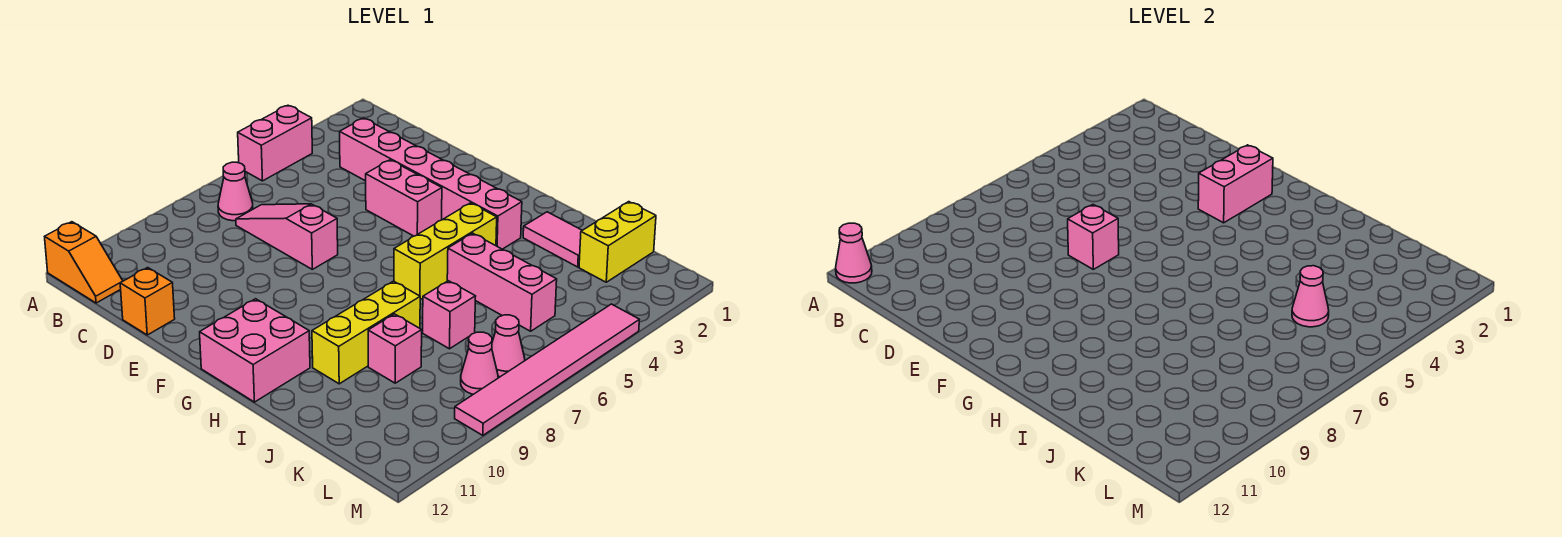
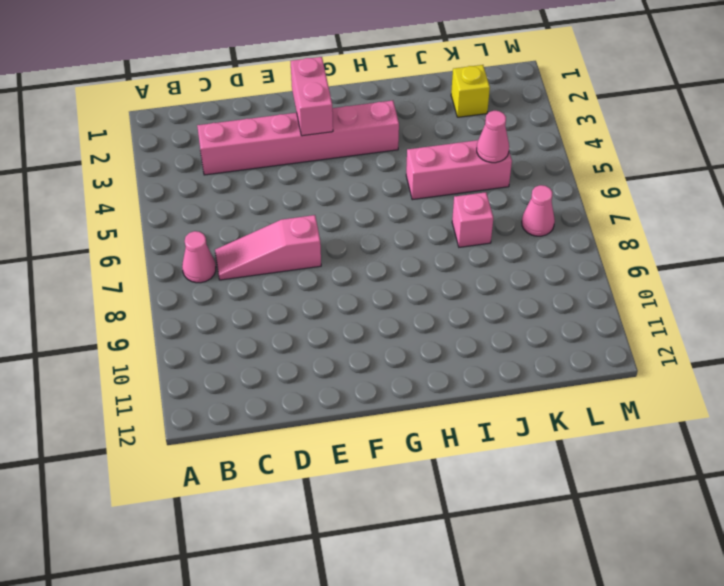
yellow 1x1 brick [451,65,490,117] -> yellow 1x2 brick [579,202,656,282]
none -> pink 1x2 brick [238,105,312,181]
none -> orange 1x2 slope [45,222,123,303]
none -> orange 1x1 brick [120,268,175,335]

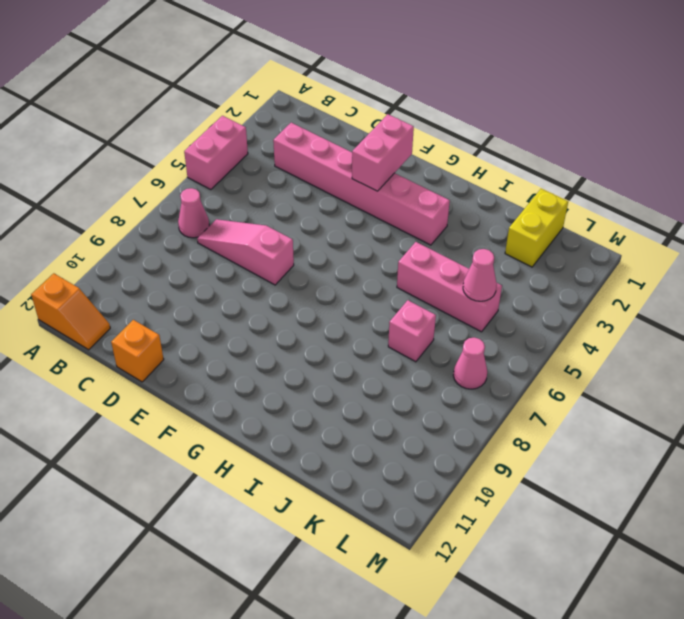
none -> pink 1x2 brick [366,160,442,236]
none -> pink 2x2 brick [200,299,310,402]
none -> yellow 1x3 brick [394,203,497,300]

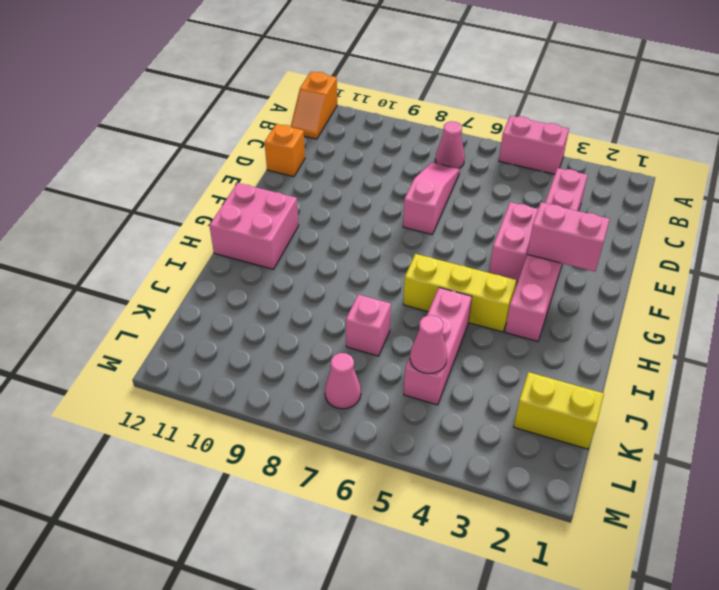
none -> pink 1x2 tile [523,212,582,267]
none -> yellow 1x3 brick [312,281,420,384]
none -> pink 1x1 brick [368,314,422,383]

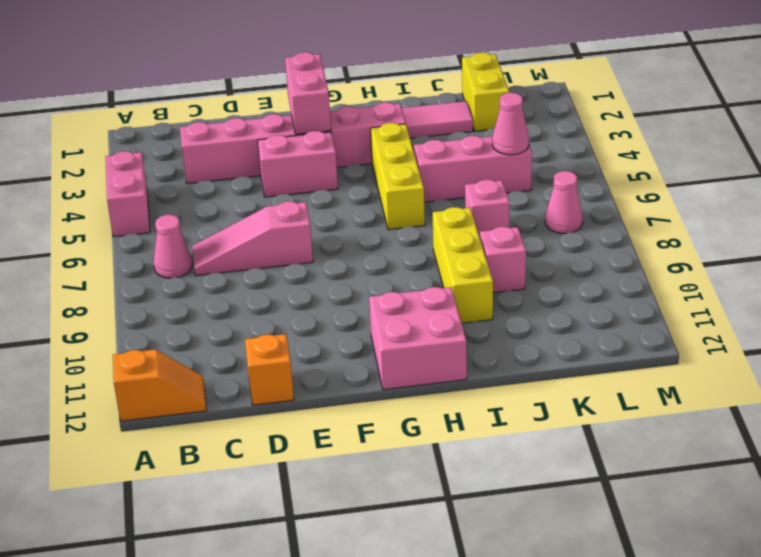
none -> pink 1x1 cone [461,332,498,394]
none -> pink 1x6 tile [455,304,639,435]
none -> pink 1x1 cone [836,223,872,283]

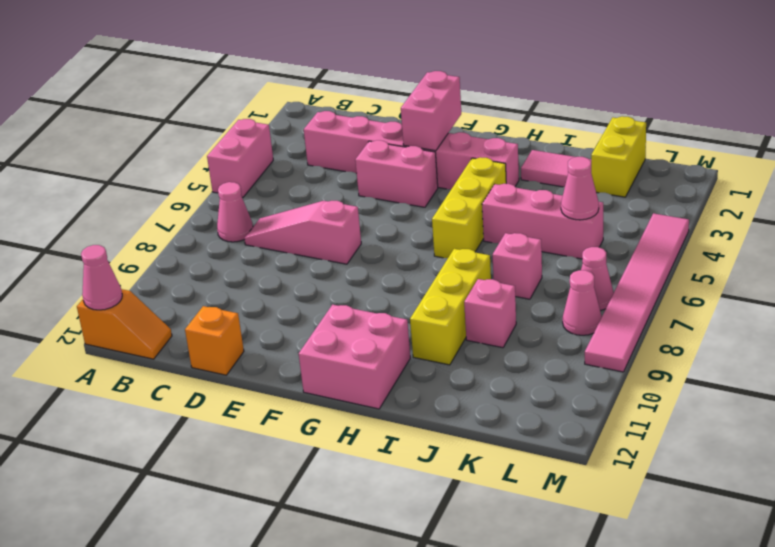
none -> pink 1x1 brick [1068,205,1119,269]

